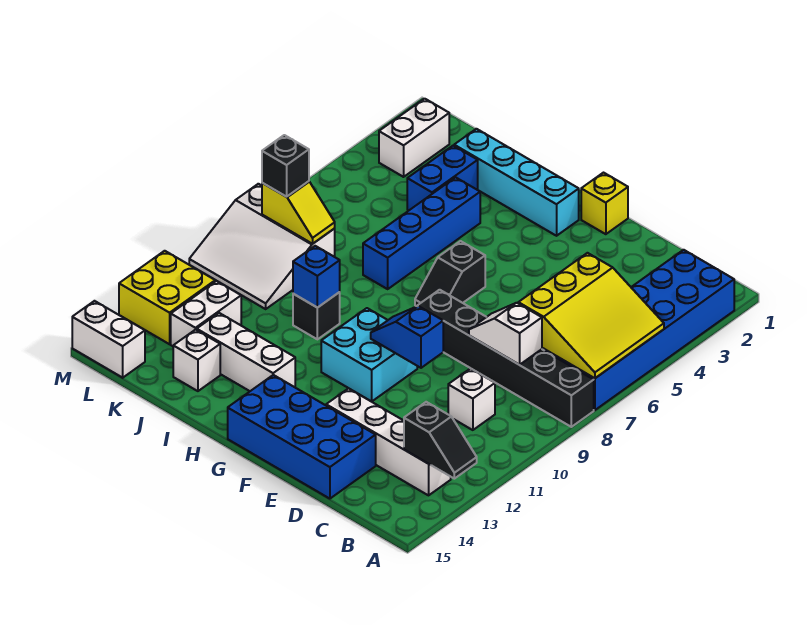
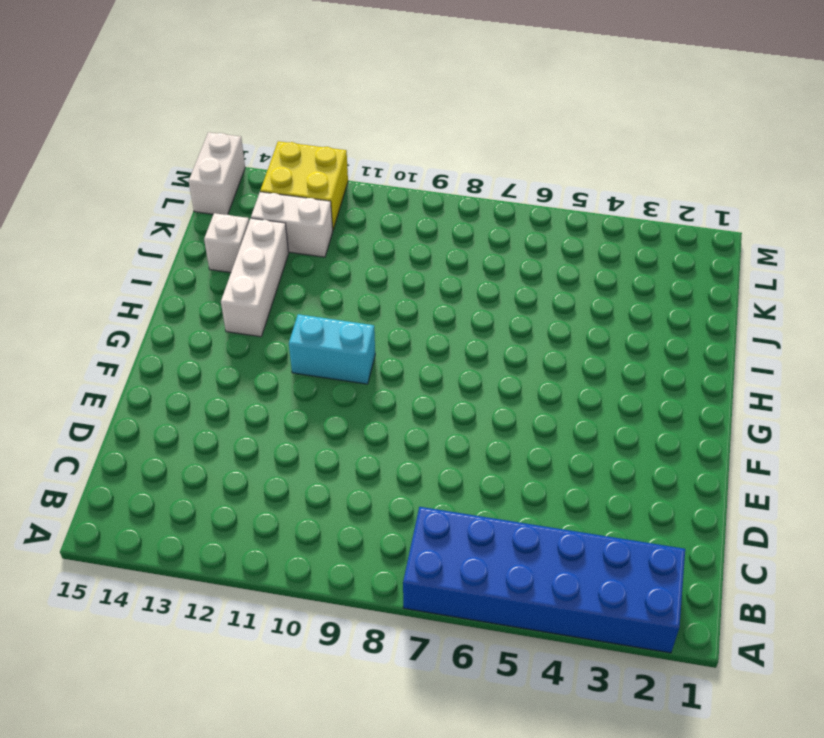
cyan 1x2 brick [289,314,375,384] -> cyan 2x2 brick [321,308,417,402]
none -> black 1x6 brick [418,290,594,427]
none -> white 1x4 brick [326,388,451,495]
none -> white 1x1 brick [448,368,495,430]

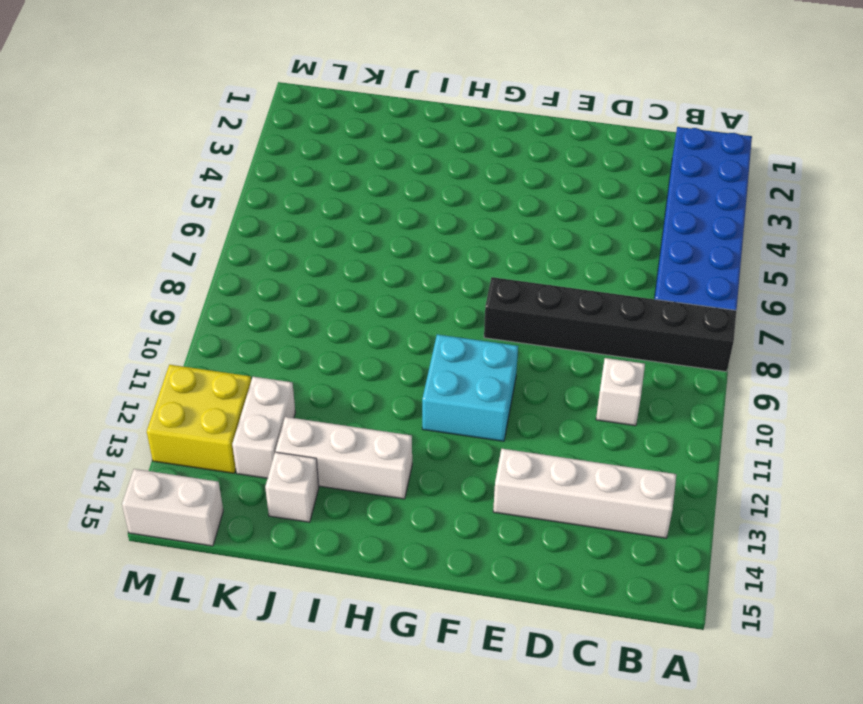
none -> blue 2x4 brick [228,375,376,499]
none -> yellow 1x1 brick [581,173,628,234]
none -> cyan 1x4 brick [454,129,579,236]

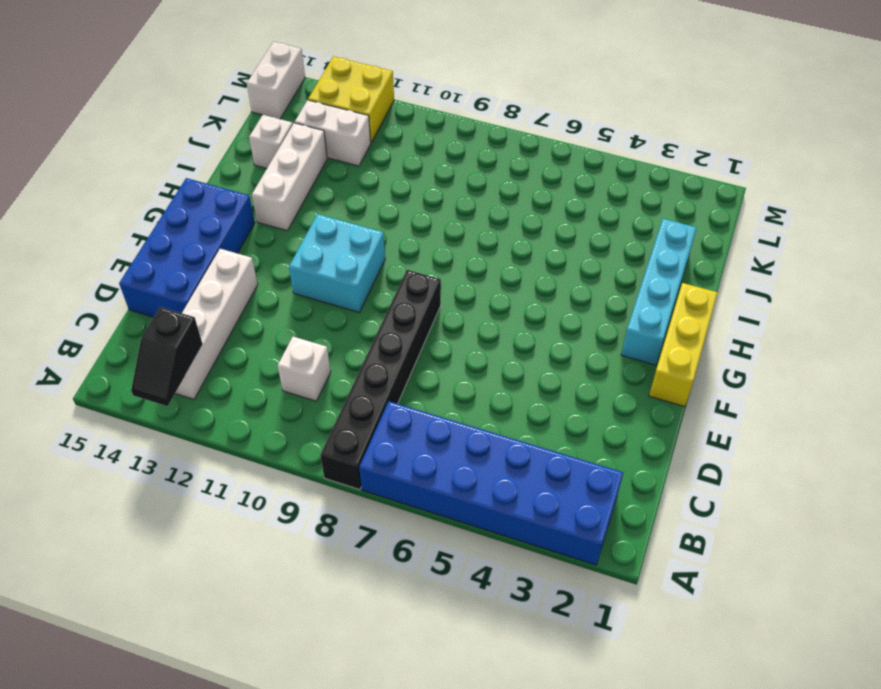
yellow 1x3 brick [649,283,718,407] -> yellow 1x1 brick [581,173,628,234]
none -> black 1x2 slope [415,241,485,306]
none -> blue 1x4 brick [363,177,480,289]
none -> black 1x1 brick [293,292,340,339]

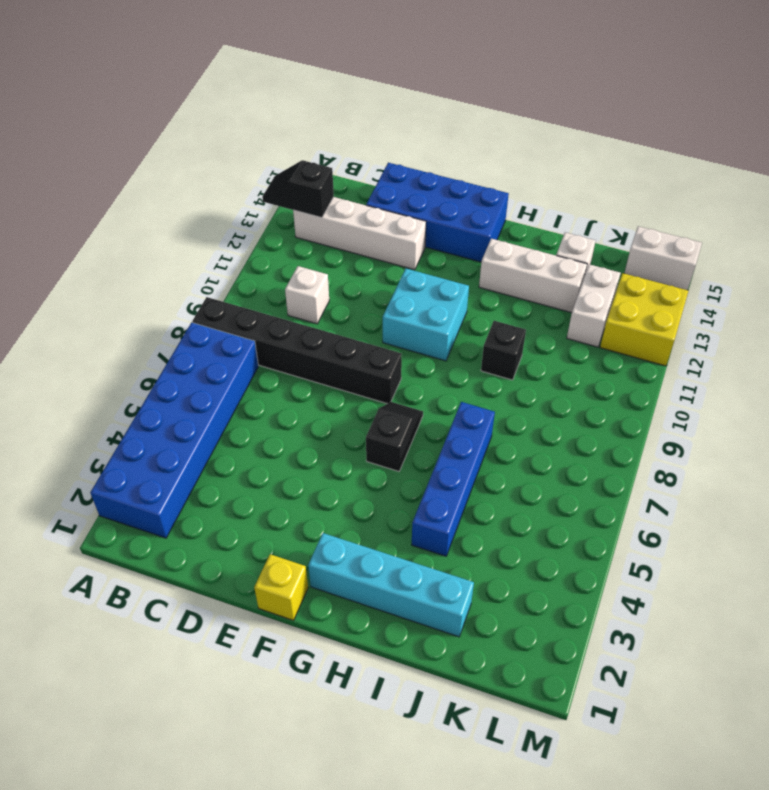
none -> blue 1x2 brick [407,146,478,210]
none -> white 3x3 slope [189,184,335,309]
none -> white 1x2 brick [379,99,449,177]

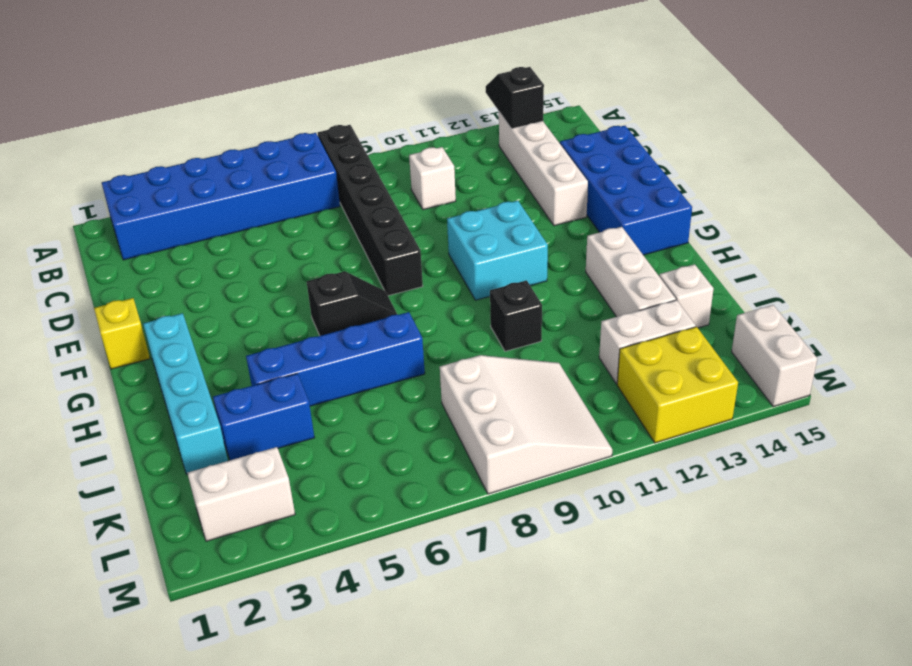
none -> yellow 3x3 slope [518,253,664,378]
none -> white 1x2 slope [469,303,542,365]
none -> blue 1x2 slope [371,306,443,368]

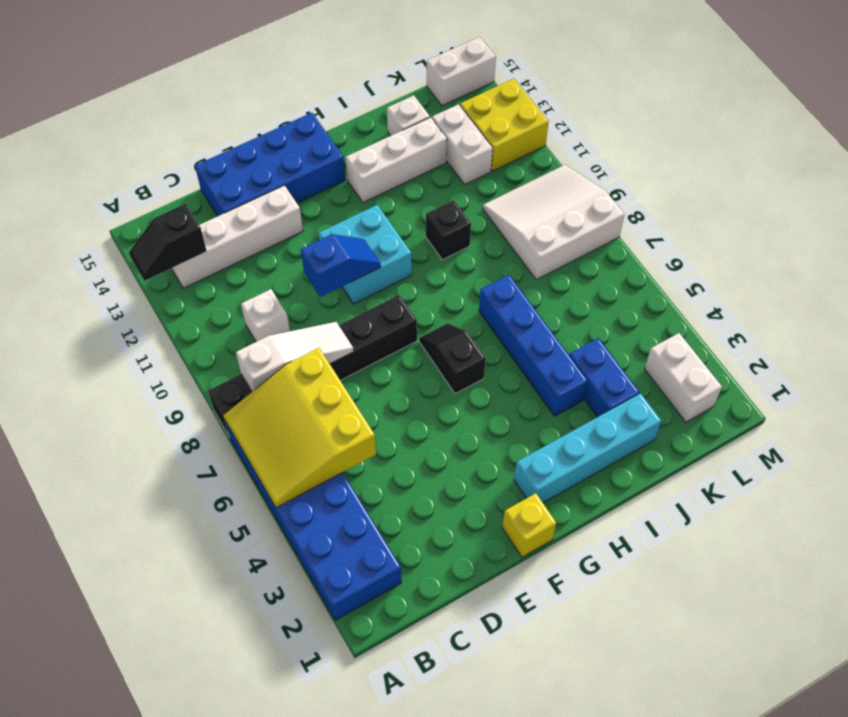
white 1x3 slope [236,322,354,392] -> white 1x2 slope [469,303,542,365]
none -> blue 1x1 brick [293,246,340,308]
none -> yellow 1x2 slope [262,181,335,244]
none -> black 1x1 brick [262,135,309,197]

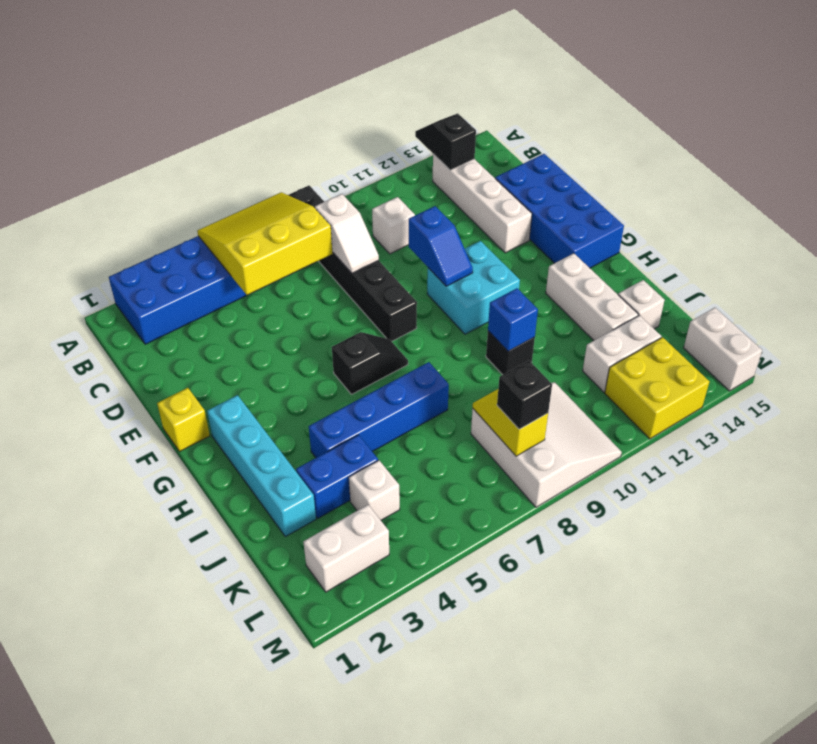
white 1x1 brick [349,460,400,520] -> none

